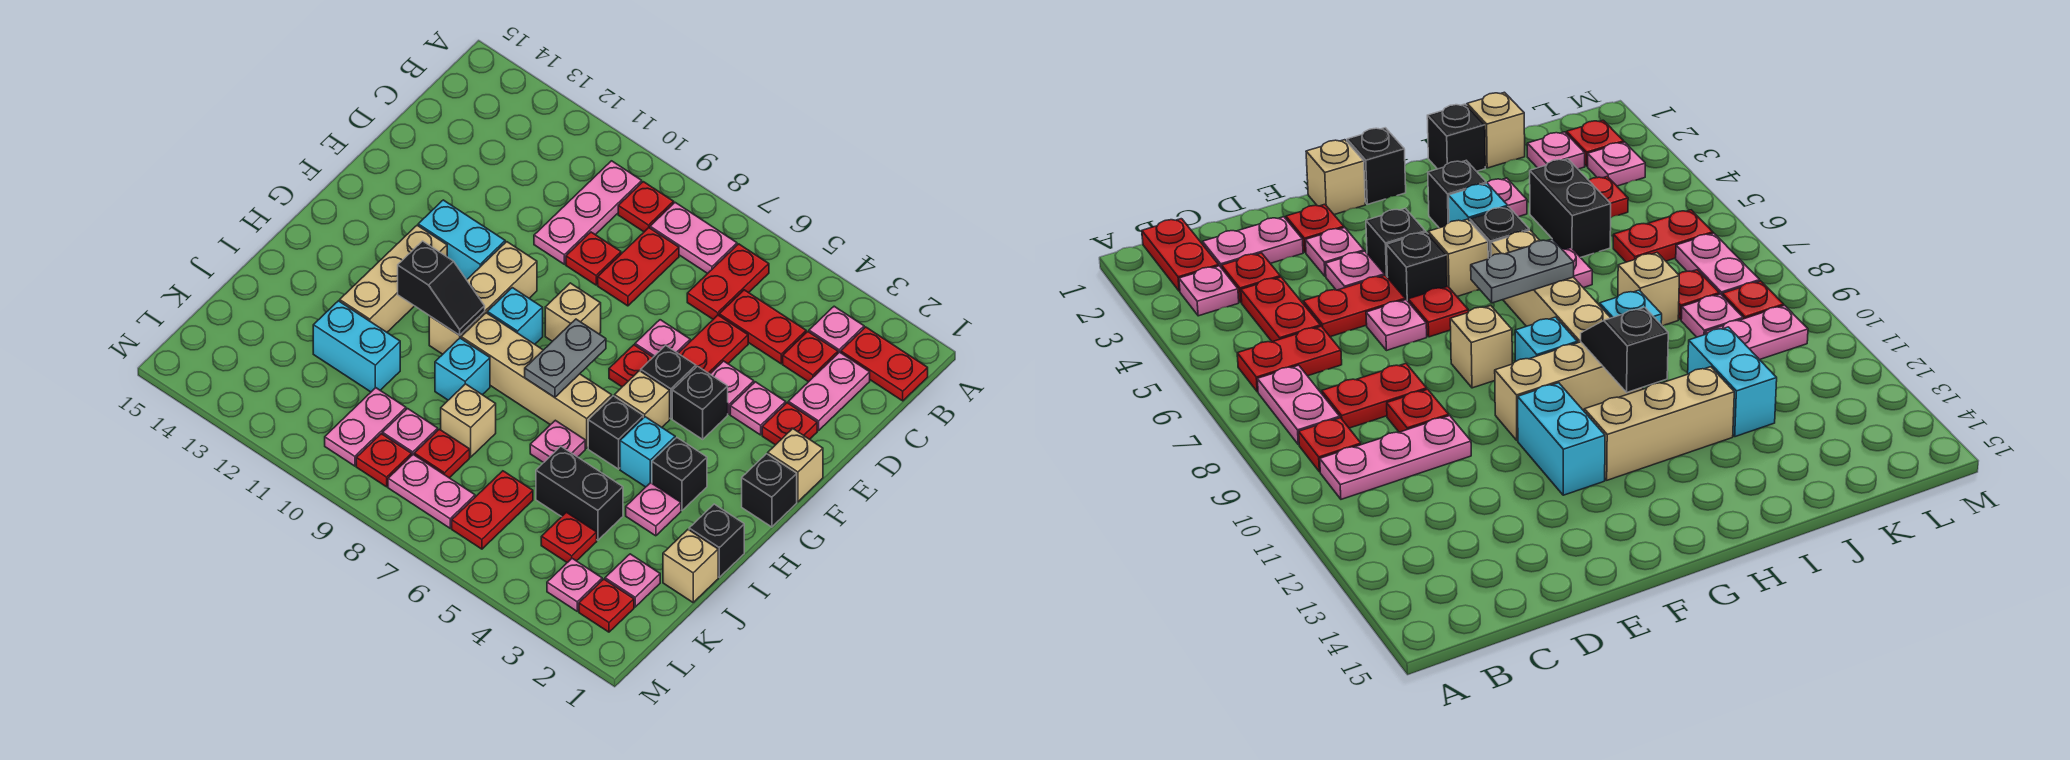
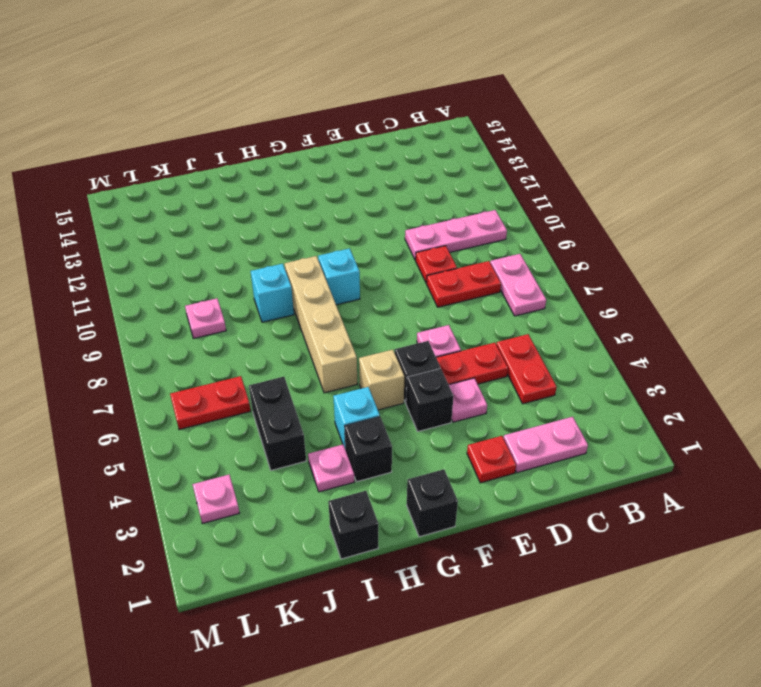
none -> red 1x2 plate [841,327,928,401]
none -> pink 1x1 plate [809,306,864,353]
none -> red 1x2 plate [687,244,769,319]
none -> red 1x1 plate [618,182,674,232]

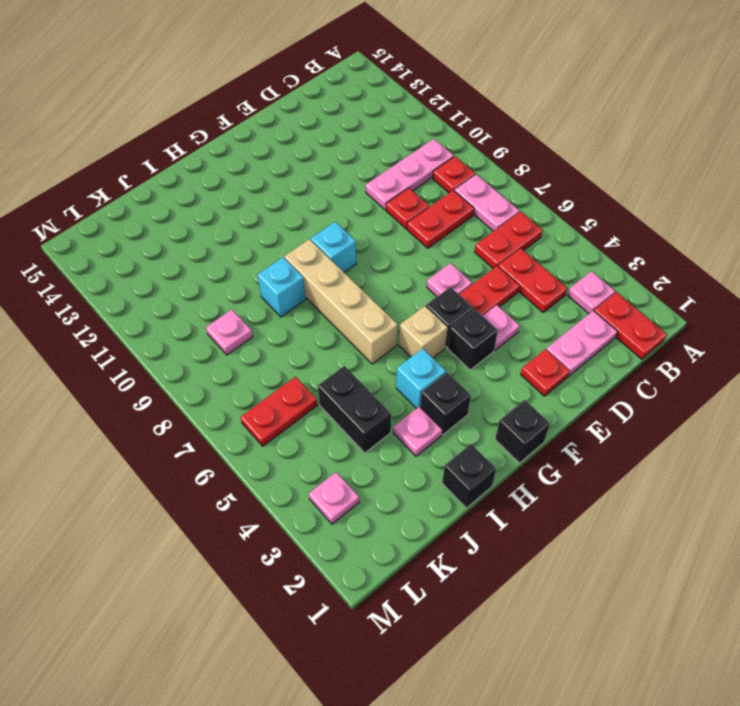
none -> red 1x1 plate [783,332,838,382]
none -> pink 1x1 plate [730,382,786,435]
none -> tan 1x1 brick [768,429,823,502]
none -> red 1x1 plate [609,345,653,387]

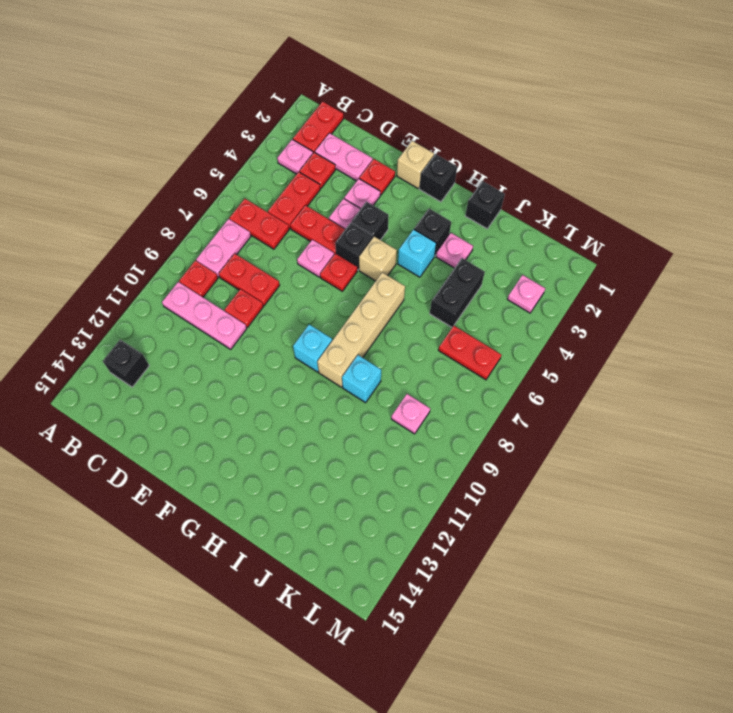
black 1x1 brick [103,339,149,387] -> black 1x1 brick moved to [588,396,643,469]
none -> tan 1x1 brick [545,283,601,341]
none -> tan 1x3 brick [429,242,537,354]
none -> cyan 1x2 brick [418,200,505,280]
none -> tan 1x3 brick [340,225,447,332]

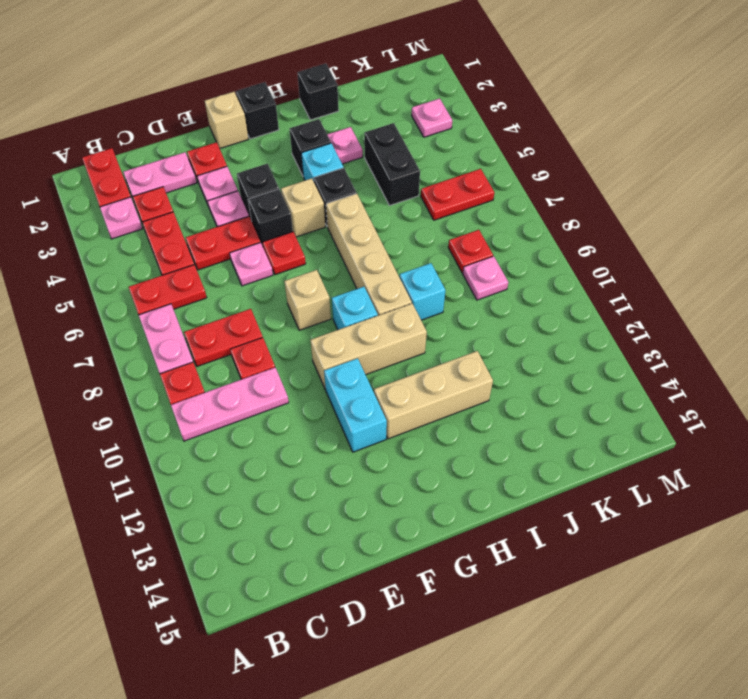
none -> pink 1x1 plate [530,420,585,463]
none -> tan 1x1 brick [663,530,718,602]
none -> tan 1x1 brick [441,384,496,457]
none -> cyan 1x2 brick [313,301,400,392]

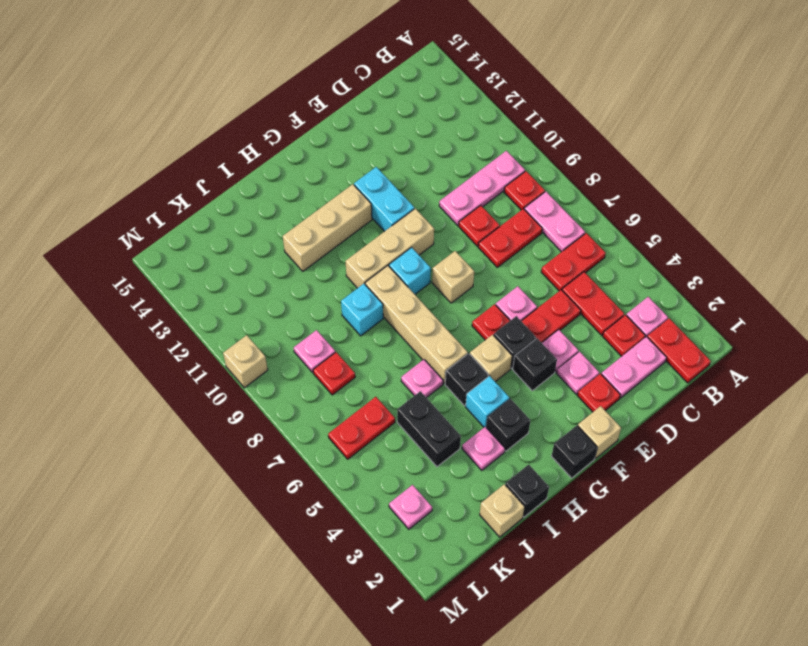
tan 1x1 brick [223,335,268,388] -> tan 1x1 brick moved to [441,384,496,457]
none -> cyan 1x2 brick [313,301,400,392]
none -> pink 1x1 plate [605,554,660,607]
none -> red 1x1 plate [541,512,597,563]
none -> pink 1x2 plate [325,388,406,466]

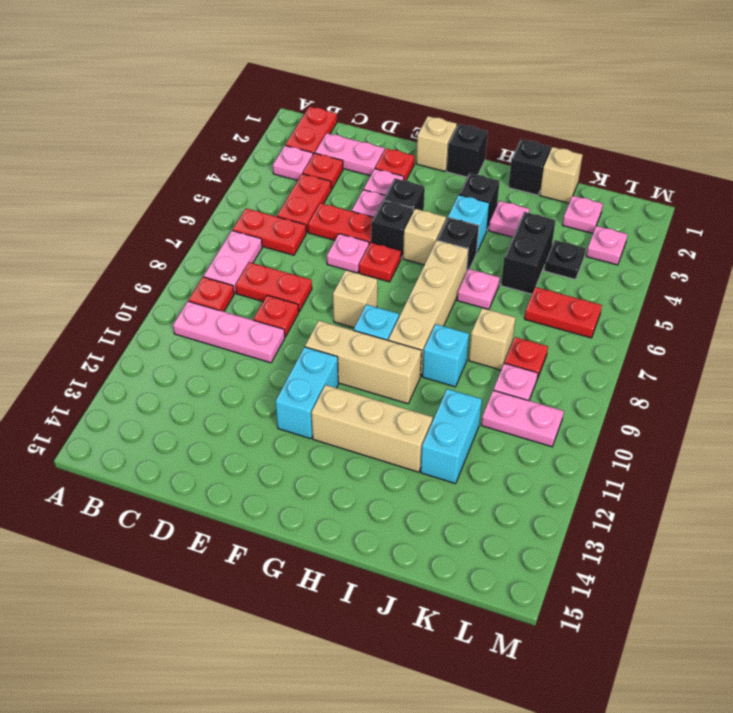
black 1x1 plate [544,240,586,279] -> red 1x1 plate [541,512,597,563]
none -> red 1x1 plate [579,579,634,632]
none -> pink 1x2 plate [388,455,475,528]
none -> red 1x1 plate [356,434,412,487]
none -> grey 1x2 plate [525,319,606,397]

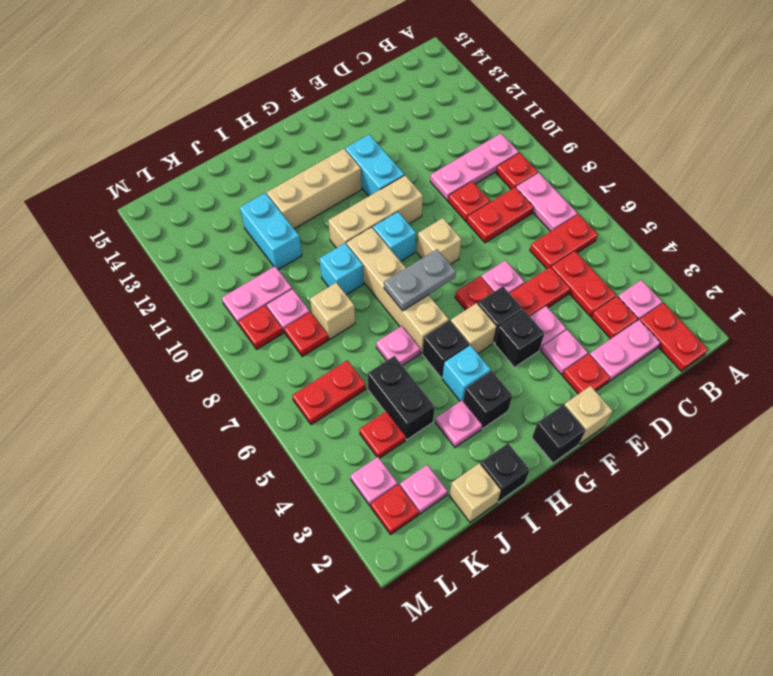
none -> pink 1x2 plate [388,455,475,528]
none -> black 1x2 slope [398,241,485,335]

